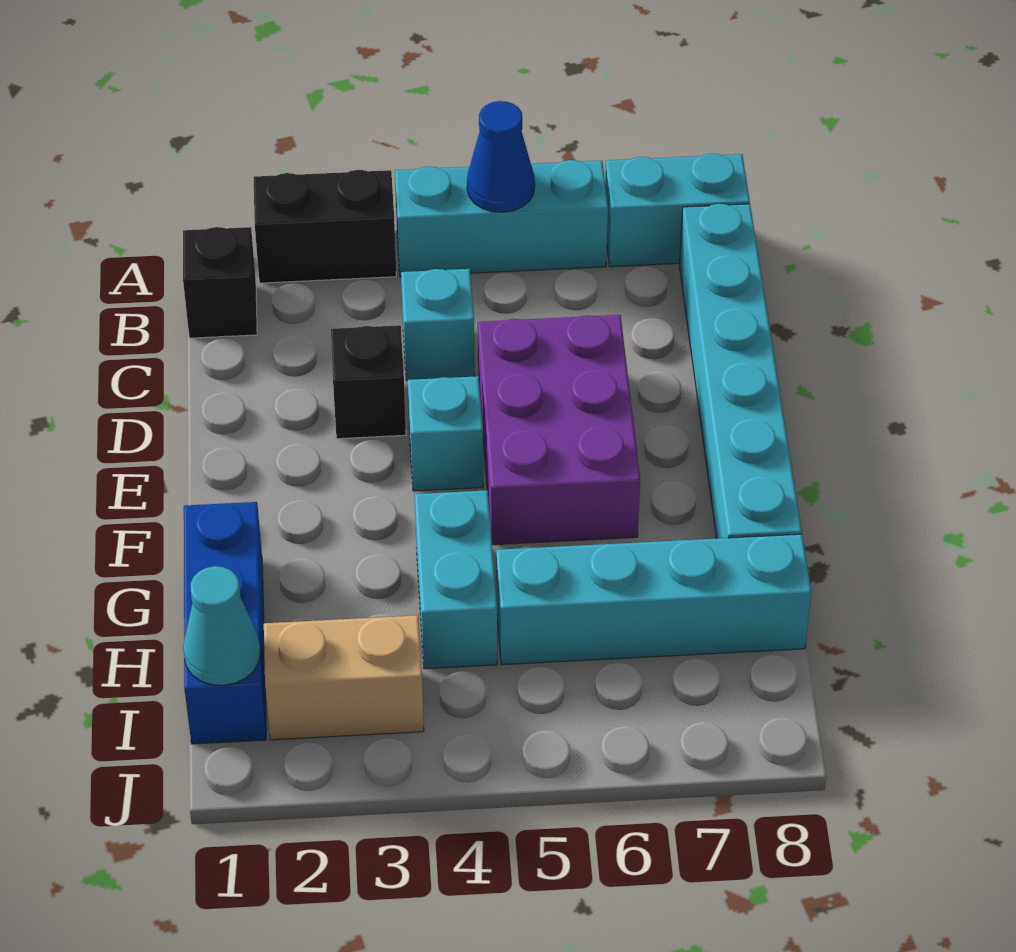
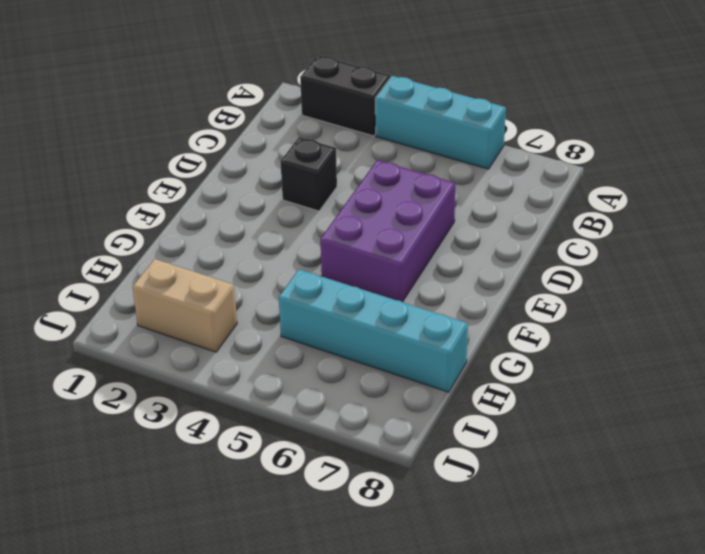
none -> cyan 1x2 brick [605,154,750,267]
none -> black 1x1 brick [183,227,257,338]
none -> cyan 1x6 brick [679,204,802,538]

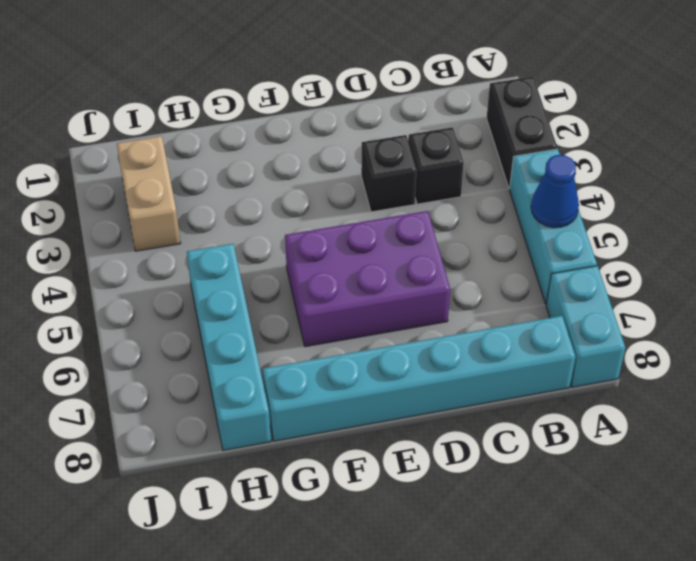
black 1x1 brick [408,127,464,204] -> black 1x1 brick moved to [183,227,257,338]
none -> cyan 1x1 brick [401,269,475,381]
none -> cyan 1x1 brick [408,376,483,491]
none -> blue 1x3 brick [184,502,266,744]

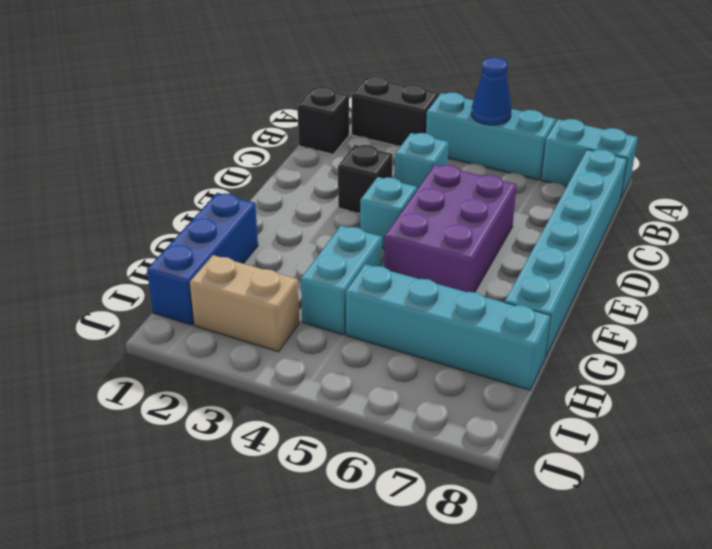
none -> cyan 1x1 cone [183,566,260,685]

